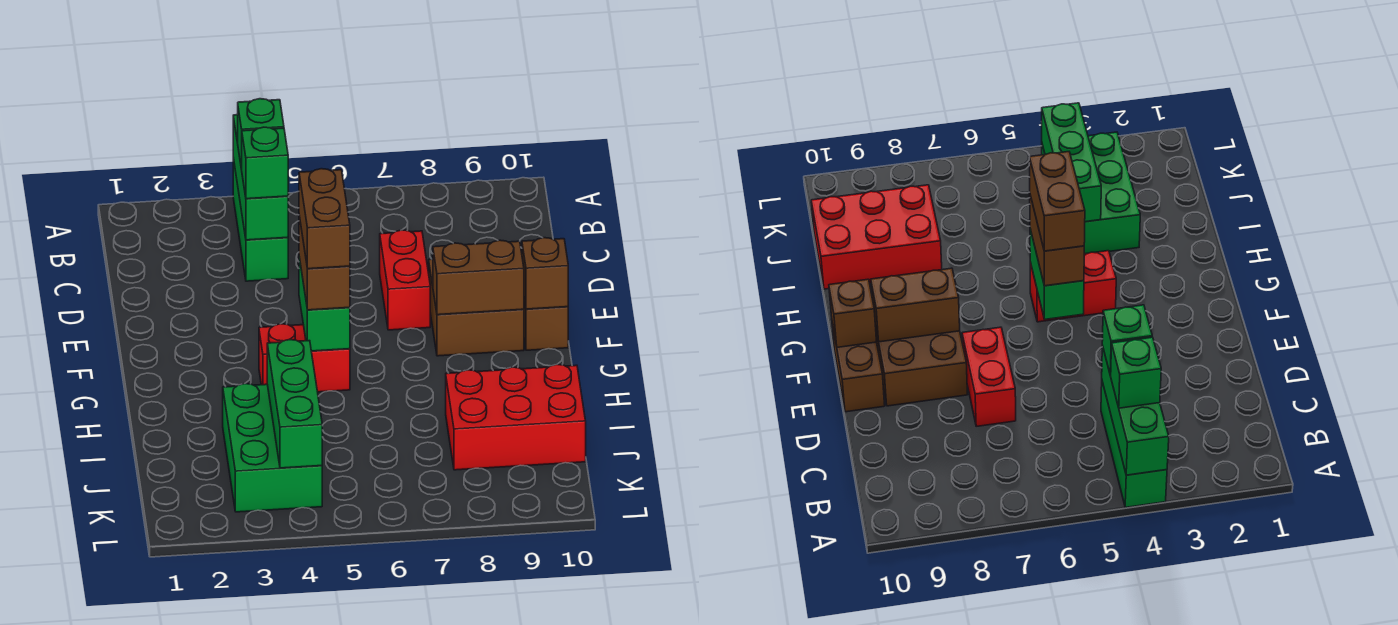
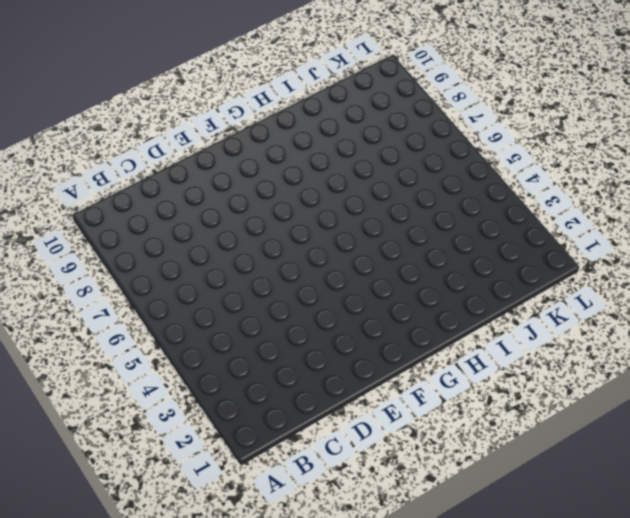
none -> green 1x3 brick [233,158,288,281]
none -> red 1x2 brick [380,230,430,330]
none -> brown 2x2 brick [429,259,524,356]

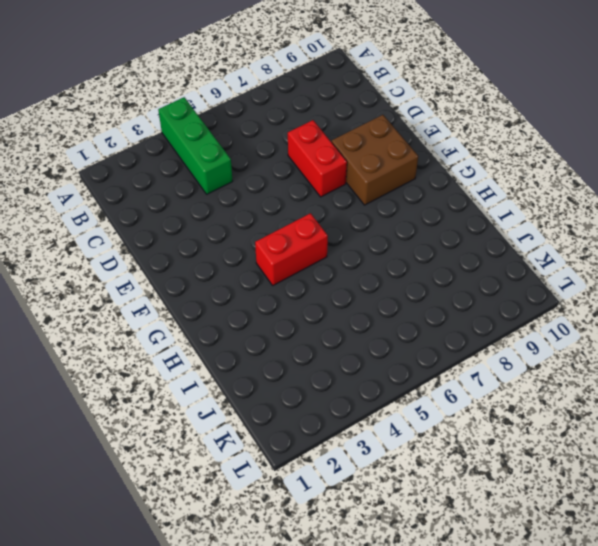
none -> brown 1x2 brick [524,299,568,350]
none -> green 2x3 brick [223,384,322,512]
none -> red 2x3 brick [446,364,586,470]

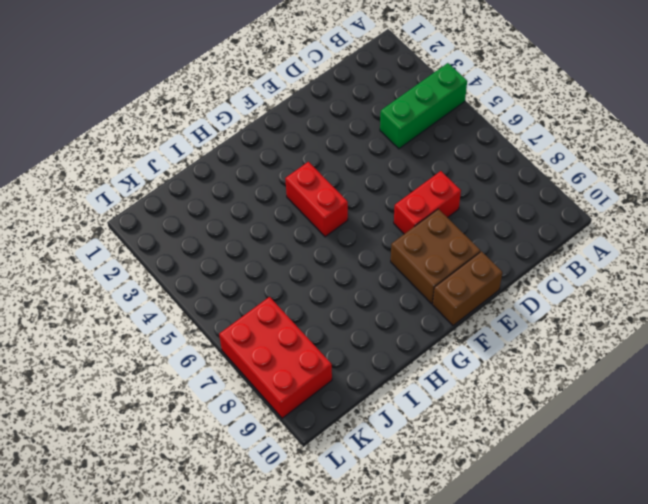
red 2x3 brick [219,297,332,418] -> red 2x3 brick moved to [446,364,586,470]
none -> green 2x3 brick [223,384,322,512]
none -> green 1x3 brick [233,115,288,240]
none -> green 1x2 brick [299,257,350,351]

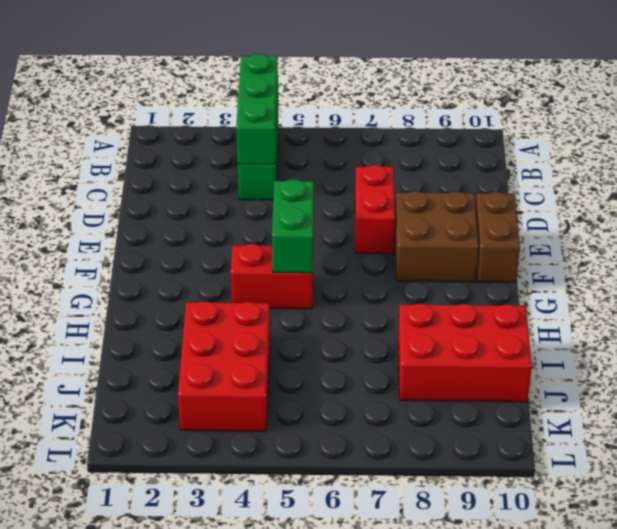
red 2x3 brick [178,301,270,431] -> green 2x3 brick [223,384,322,512]
none -> brown 1x2 brick [433,240,524,315]
none -> brown 1x1 brick [522,238,568,309]
none -> green 1x3 brick [267,340,322,468]

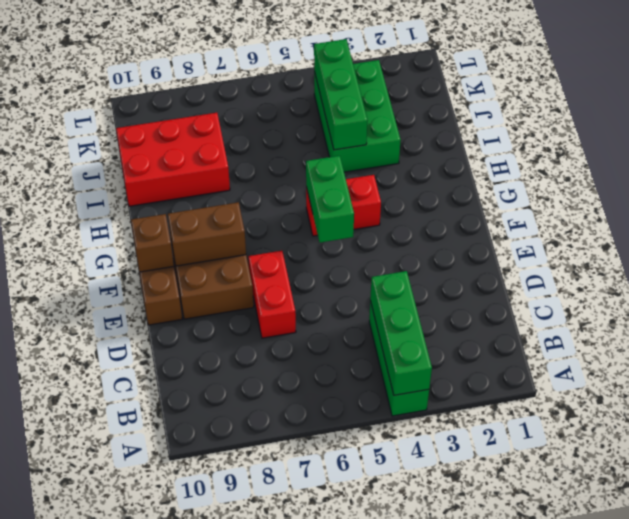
none -> green 1x1 brick [238,99,284,169]
none -> green 1x1 brick [241,127,288,199]
none -> brown 1x2 brick [299,216,350,310]

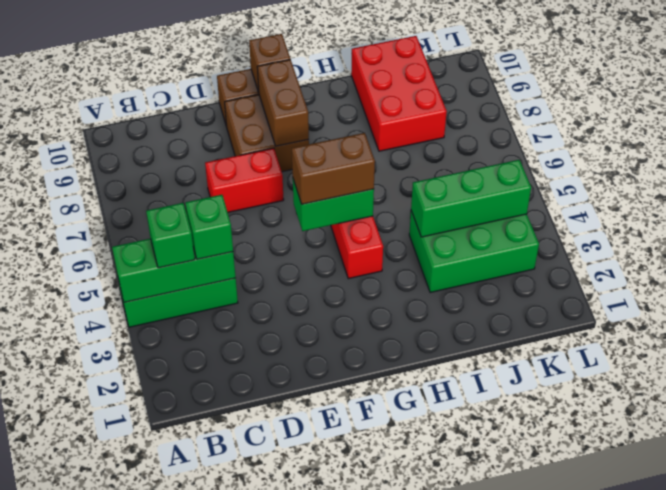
none -> brown 1x2 brick [299,169,350,269]

